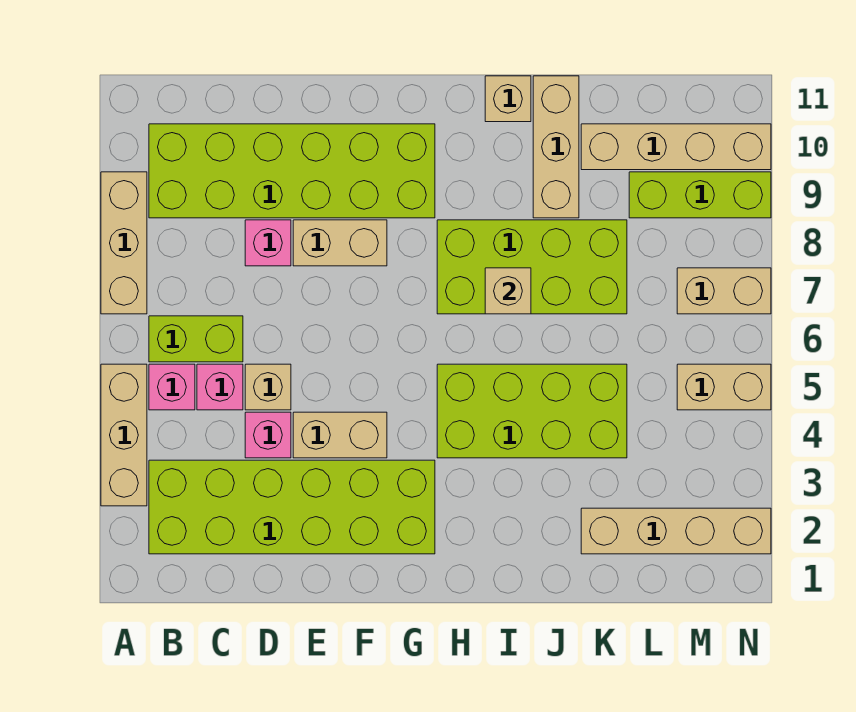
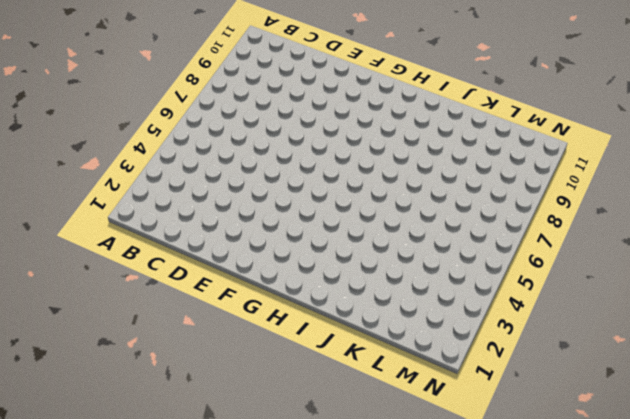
none -> tan 1x3 brick [101,364,147,506]
none -> tan 1x3 brick [101,172,147,314]
none -> lime 2x6 brick [149,460,435,554]

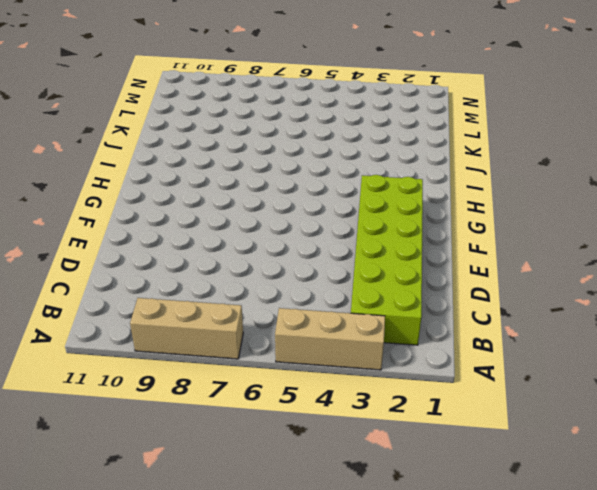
none -> pink 1x1 brick [149,364,195,410]
none -> lime 1x2 brick [149,316,243,362]
none -> lime 2x6 brick [149,124,435,218]

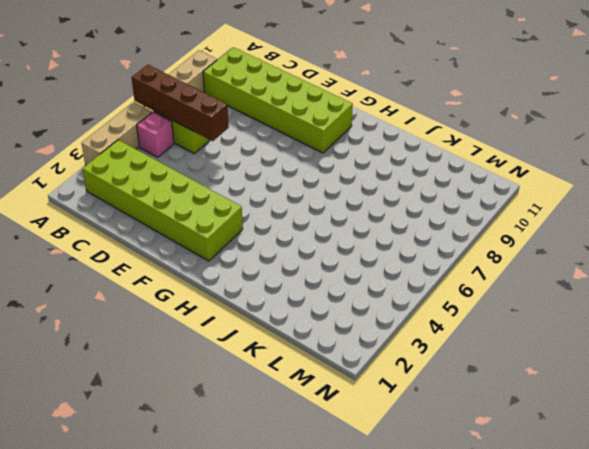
brown 1x4 brick [131,65,229,141] -> none
none -> pink 1x1 brick [197,364,243,410]
none -> pink 1x1 brick [245,412,291,458]
none -> tan 1x1 brick [245,364,291,410]

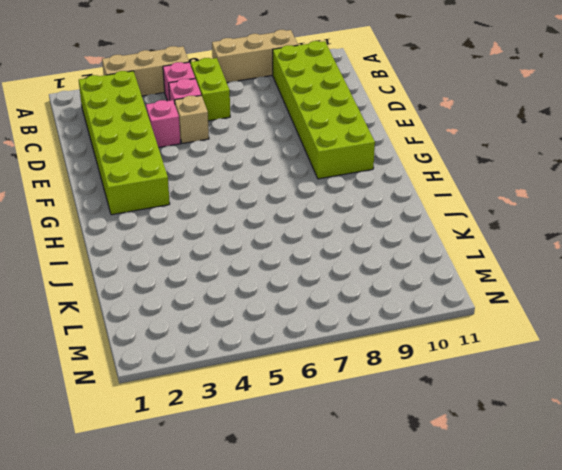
none -> pink 1x1 brick [245,220,291,266]
none -> tan 1x2 brick [293,412,387,458]
none -> tan 1x2 brick [293,220,387,266]

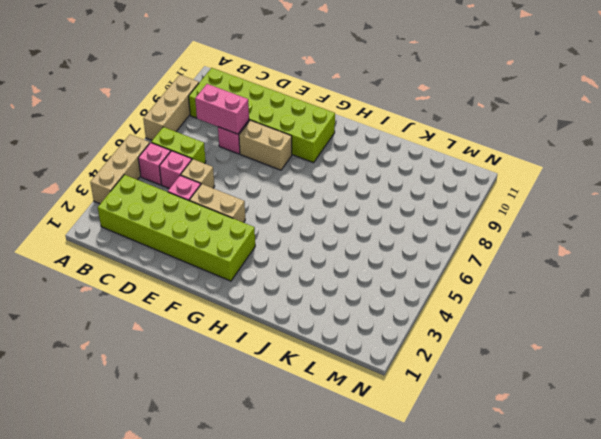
pink 1x2 brick [195,84,249,134] -> none
none -> lime 2x4 brick [437,364,627,458]
none -> lime 2x4 brick [437,220,627,314]
none -> tan 1x1 brick [485,76,531,122]

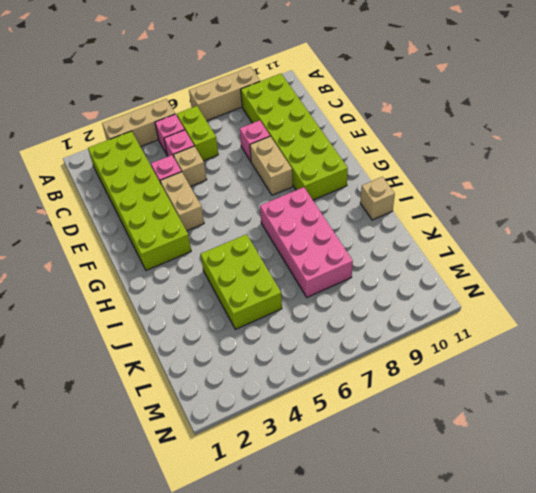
pink 2x4 brick [260,187,353,297] -> lime 2x4 brick [437,220,627,314]
lime 2x3 brick [201,234,282,329] -> lime 2x4 brick [437,364,627,458]
none -> tan 1x3 brick [533,76,579,218]
none -> tan 1x4 brick [581,508,771,554]
none -> tan 1x4 brick [581,124,771,170]

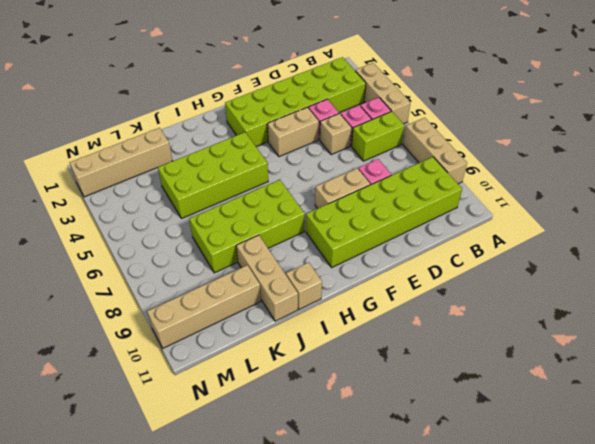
none -> lime 1x3 brick [629,172,771,218]
none -> tan 1x2 brick [677,364,771,410]
none -> tan 1x2 brick [677,268,771,314]

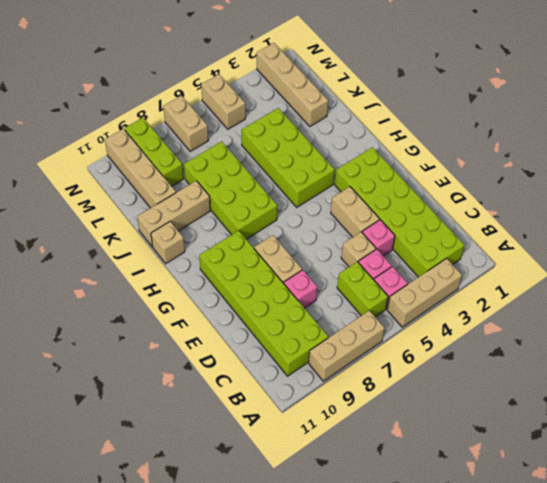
none -> tan 1x1 brick [485,268,531,314]

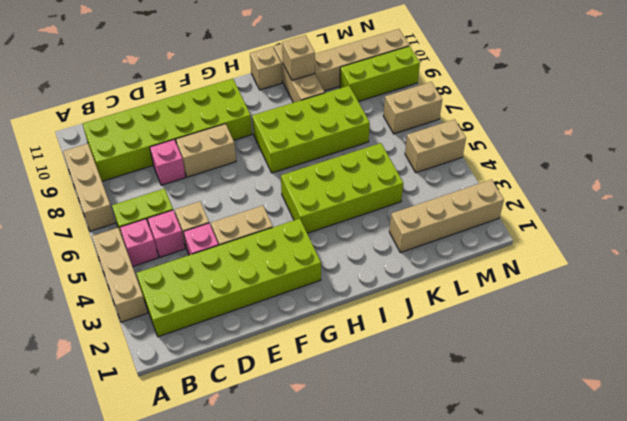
tan 1x1 brick [282,35,315,80] -> tan 1x1 brick moved to [485,268,531,314]

